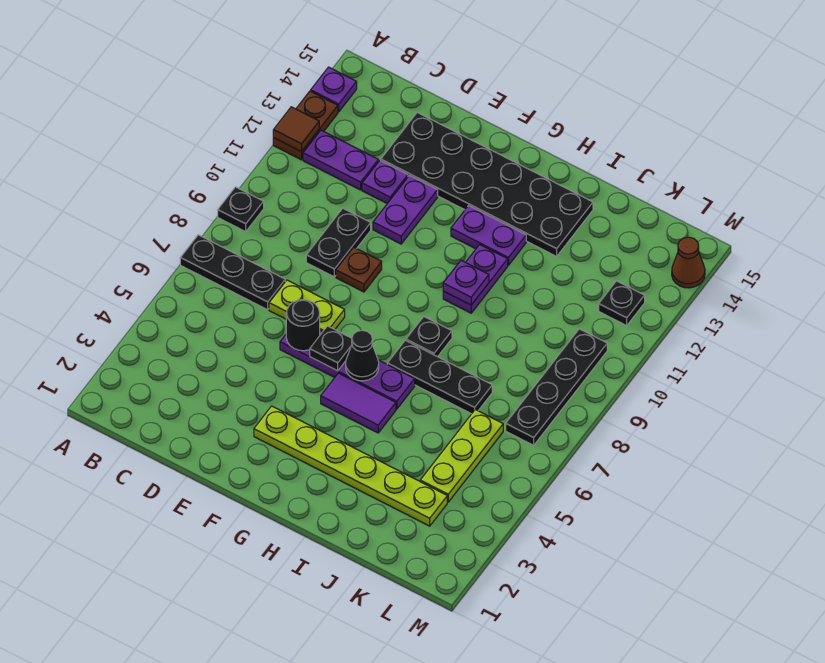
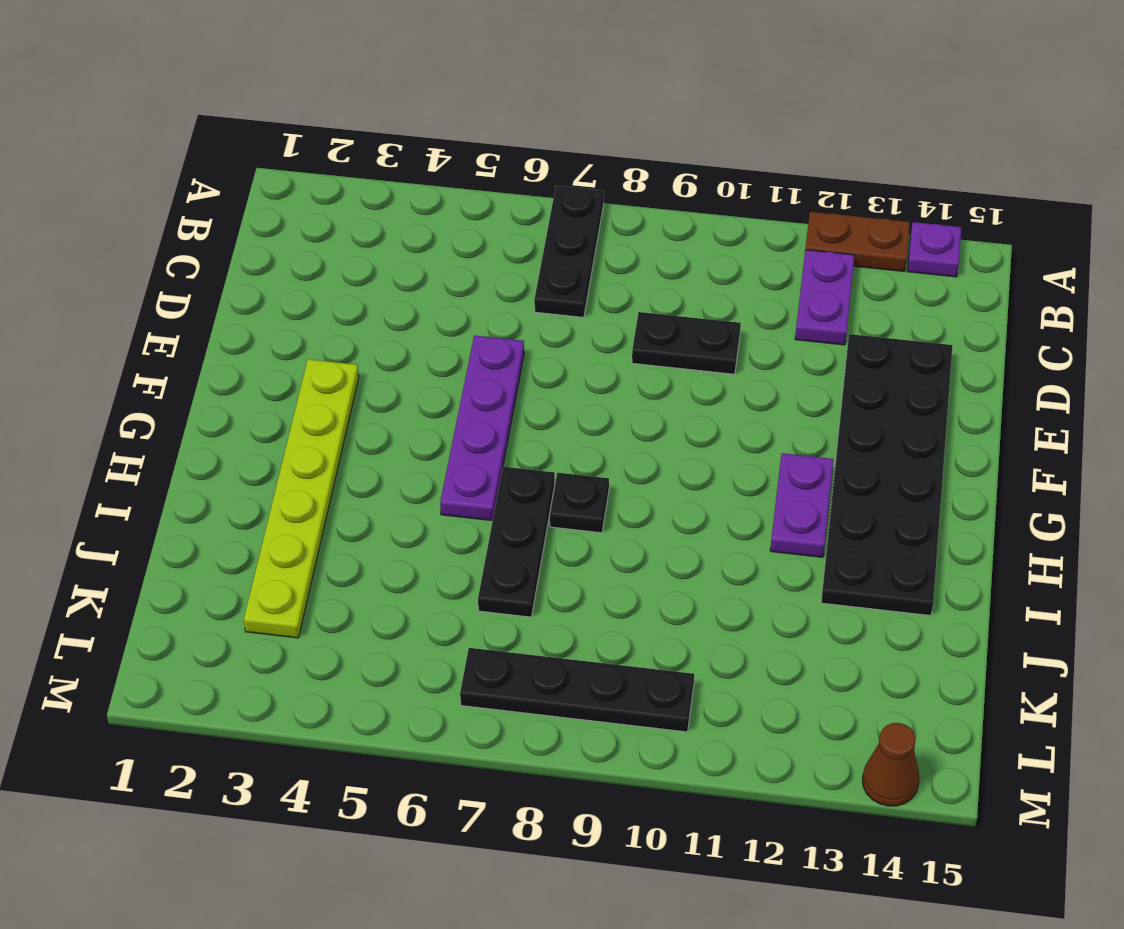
none -> black 1x1 plate [218,187,264,232]
none -> lime 1x2 plate [269,280,345,332]
none -> purple 1x1 plate [362,160,408,203]

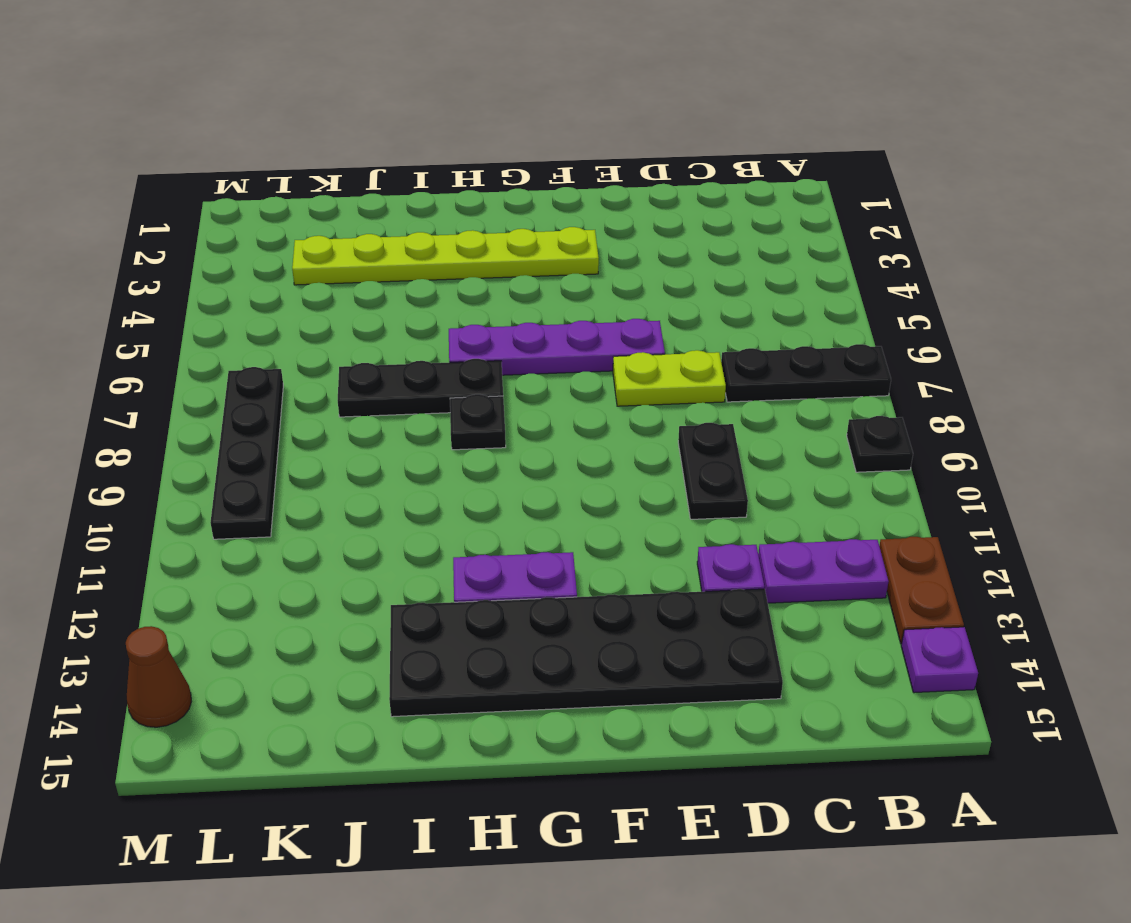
none -> brown 1x1 plate [336,247,382,292]
none -> purple 1x2 plate [373,175,438,244]
none -> purple 1x2 tile [321,373,396,433]

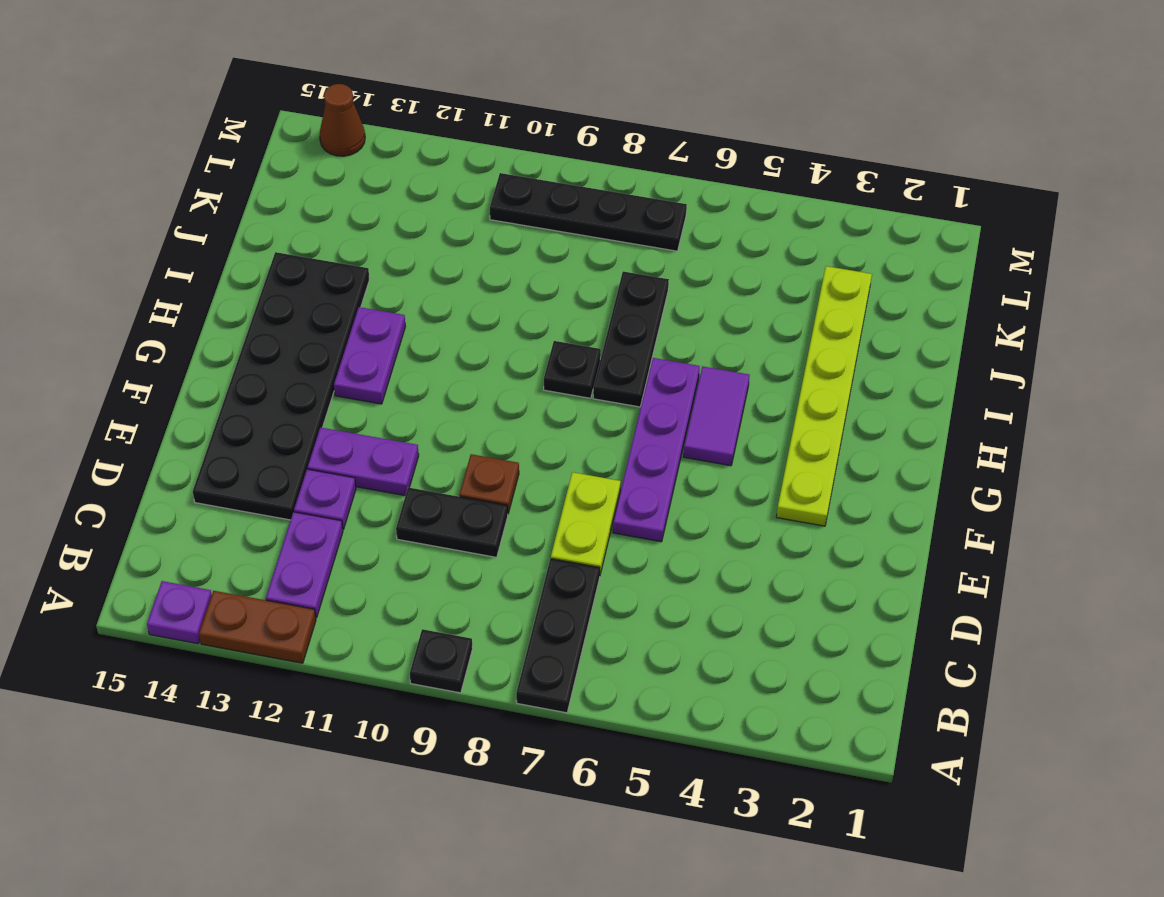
none -> purple 1x2 plate [443,245,508,313]
none -> lime 1x3 plate [420,410,503,502]
none -> black 1x1 plate [599,281,645,326]

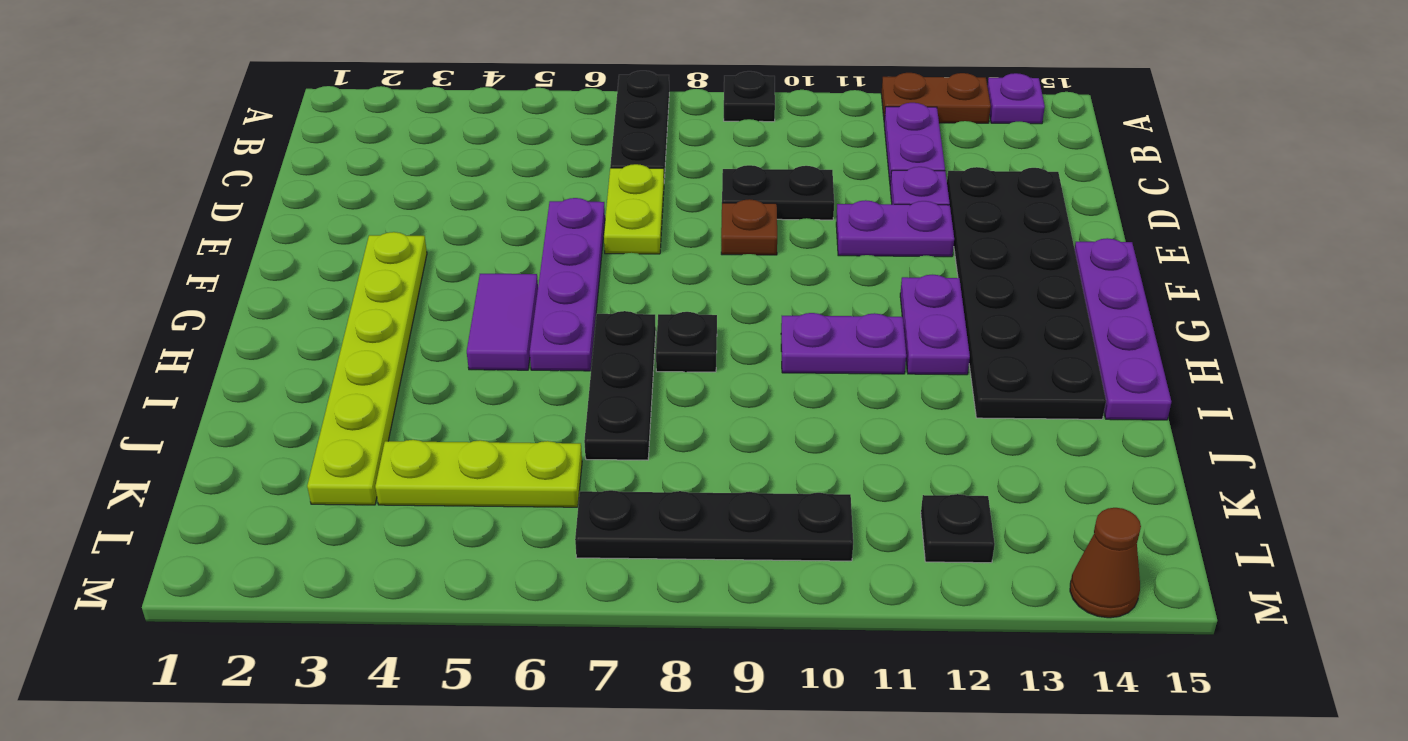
purple 1x4 plate [1075,238,1171,420] -> none
none -> brown 1x1 tile [273,107,319,152]
none -> black 1x1 round brick [286,300,320,351]
none -> black 1x1 plate [310,326,352,371]

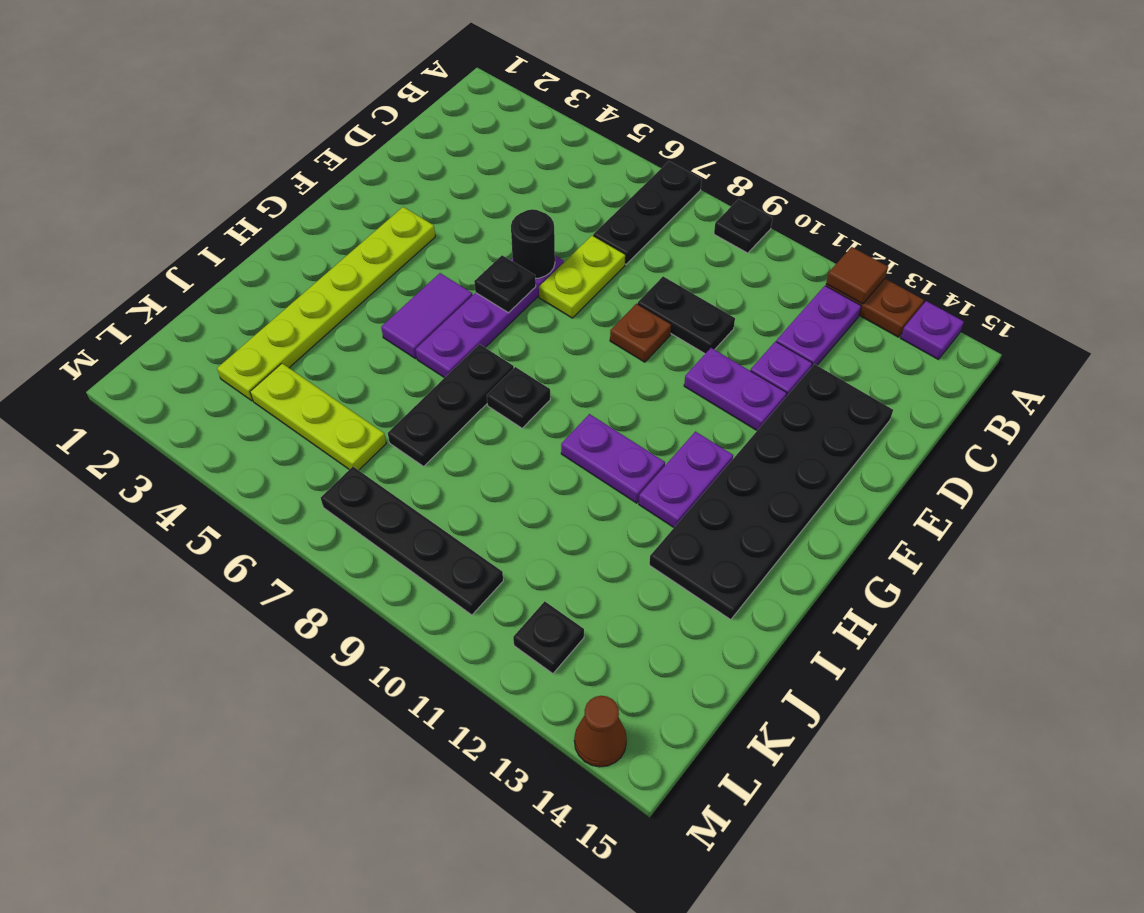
none -> black 1x1 cone [346,330,379,381]
none -> purple 1x1 plate [443,260,489,305]

